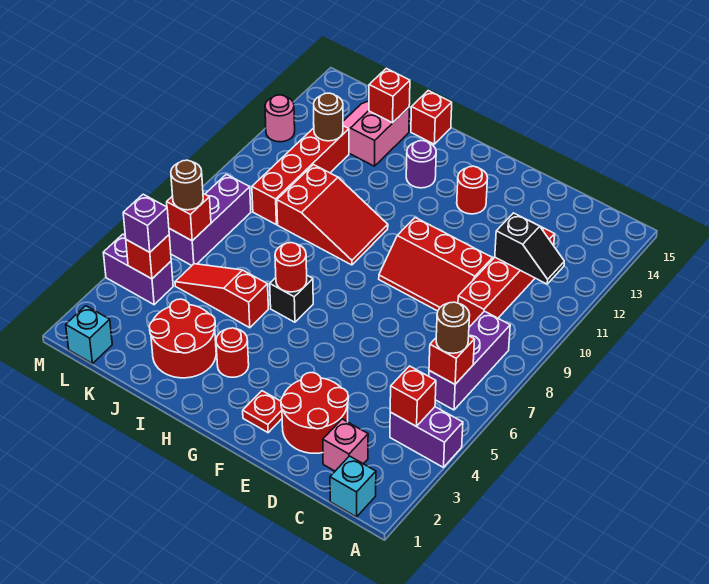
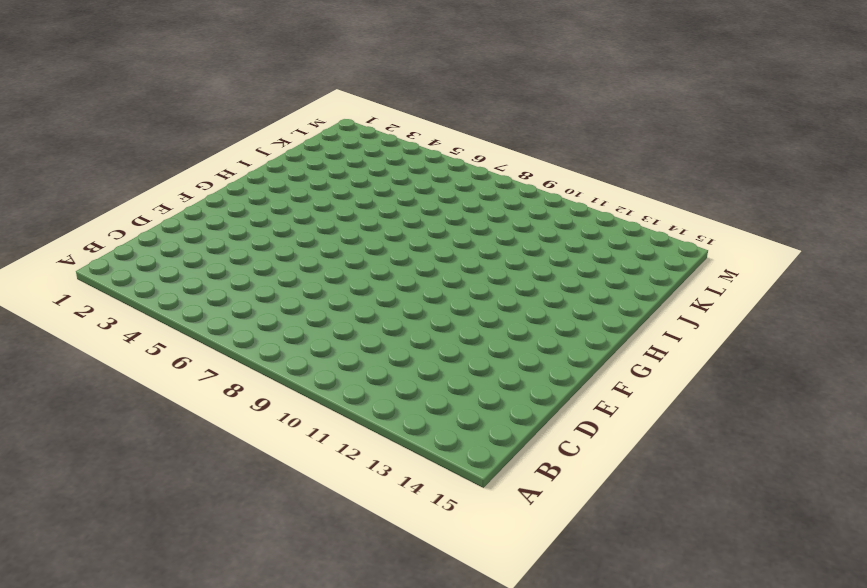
none -> purple 1x2 brick [390,407,463,467]
none -> cyan 1x1 brick [330,456,376,517]
none -> purple 1x3 brick [429,311,510,410]
none -> pink 1x1 brick [323,419,368,471]

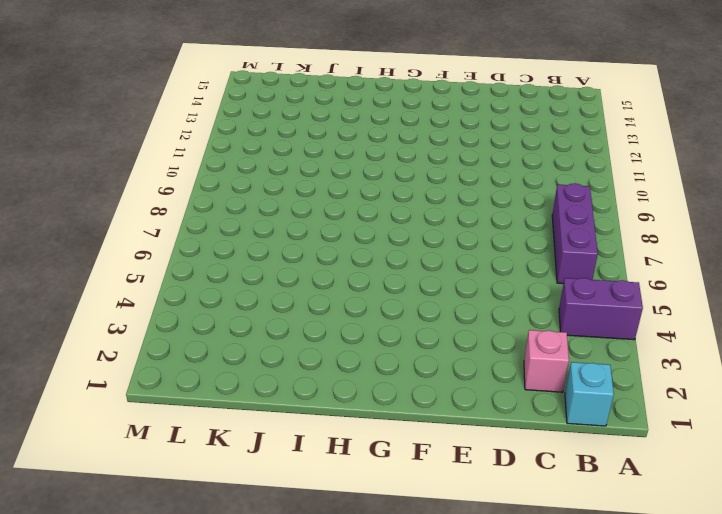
none -> red 1x4 brick [458,227,555,327]
none -> red 2x2 round brick [281,373,348,453]
none -> red 2x3 slope [379,218,493,311]
none -> red 1x1 plate [243,391,282,433]

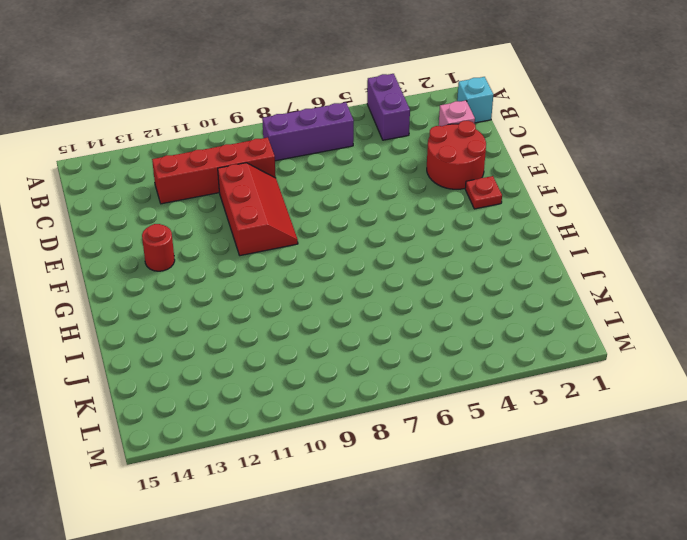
none -> red 1x1 round brick [216,328,249,377]
none -> black 1x1 brick [270,276,313,322]
none -> red 2x3 slope [277,165,388,265]
none -> purple 1x1 round brick [406,141,436,188]

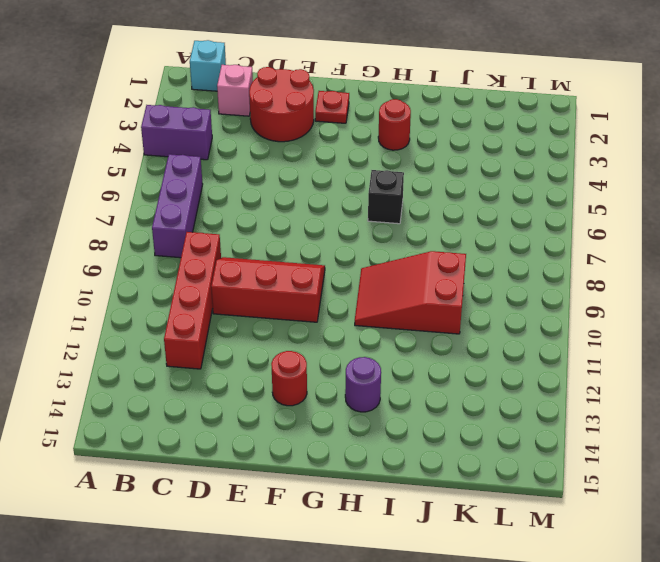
none -> red 2x2 round brick [149,299,216,378]
none -> red 1x3 slope [175,264,268,328]
none -> red 1x1 brick [411,91,452,144]
none -> pink 2x2 slope [343,101,409,166]

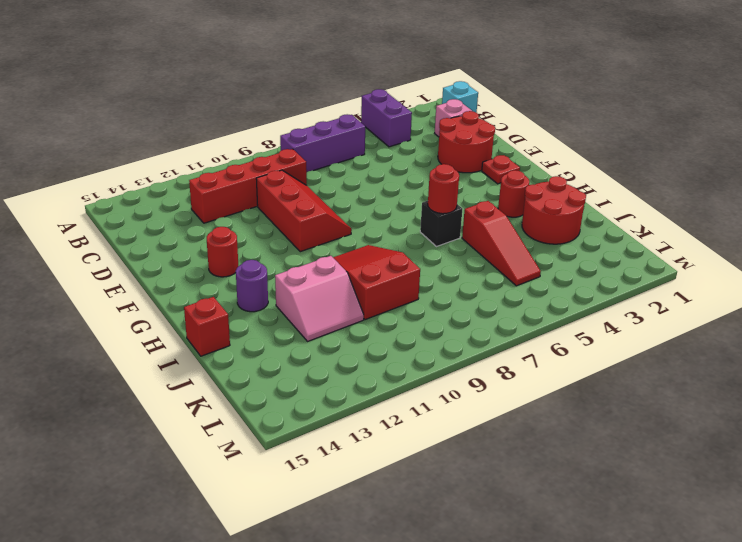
pink 2x2 slope [275,256,364,341] -> pink 2x2 slope moved to [343,101,409,166]
none -> red 1x4 brick [252,126,349,224]
none -> cyan 1x1 brick [66,306,112,364]
none -> purple 1x2 brick [103,234,173,305]
none -> purple 1x3 brick [169,174,251,265]

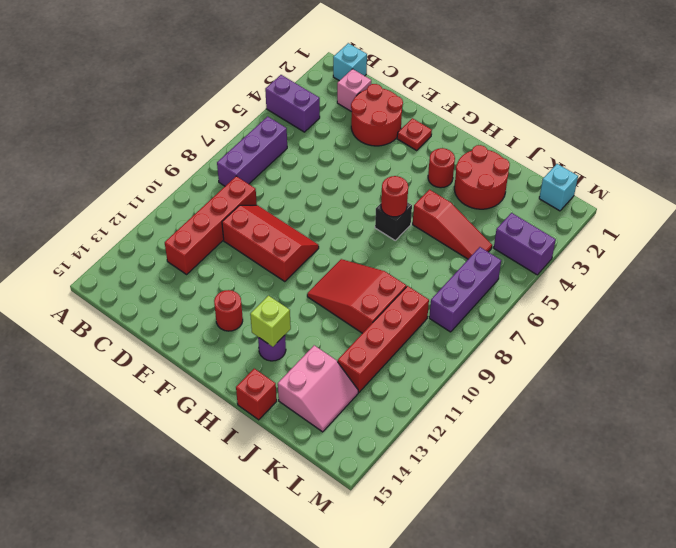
lime 1x1 brick [250,296,291,347] -> none
none -> pink 1x1 round brick [265,95,295,142]
none -> red 1x1 brick [390,366,436,427]
none -> red 1x1 brick [429,336,475,384]
none -> black 1x2 slope [495,213,564,284]

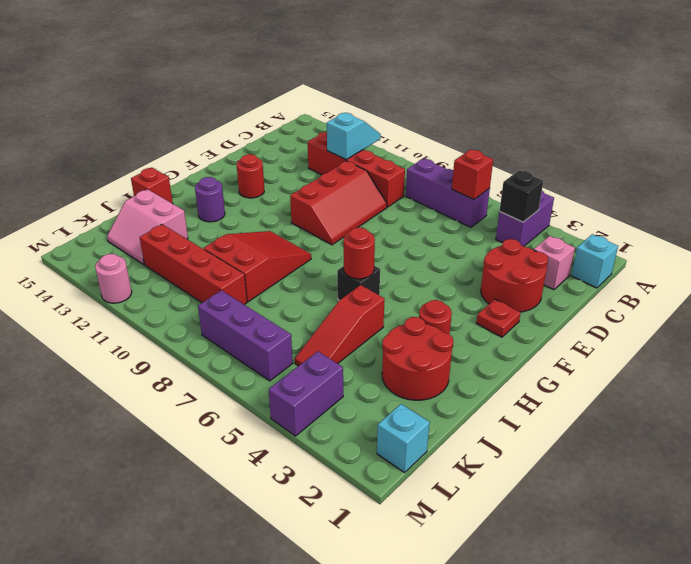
black 1x1 brick [500,170,543,222] -> red 1x1 brick [390,366,436,427]
cyan 1x2 slope [327,113,381,159] -> black 1x2 slope [495,213,564,284]
none -> red 1x1 brick [369,68,410,123]
none -> brown 1x1 round brick [313,93,343,141]
none -> red 1x1 brick [126,235,171,279]
none -> red 1x1 brick [167,194,211,241]

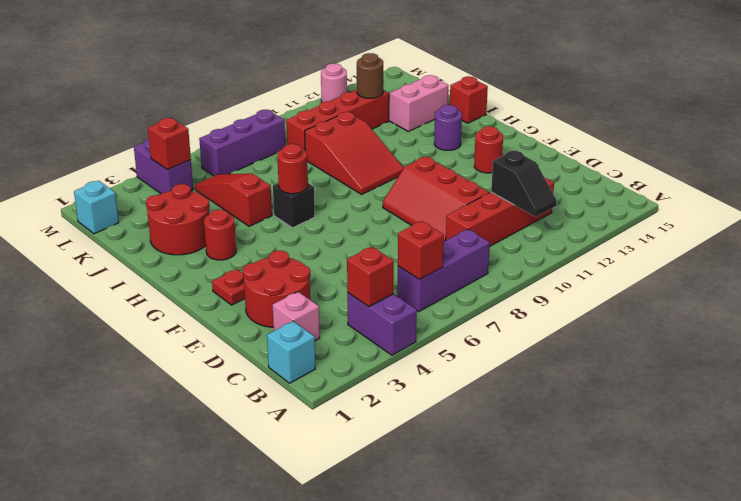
none -> red 1x1 brick [369,68,410,123]
none -> red 1x1 brick [167,194,211,241]
none -> brown 1x1 round brick [436,302,470,353]
none -> purple 1x1 brick [123,194,169,252]

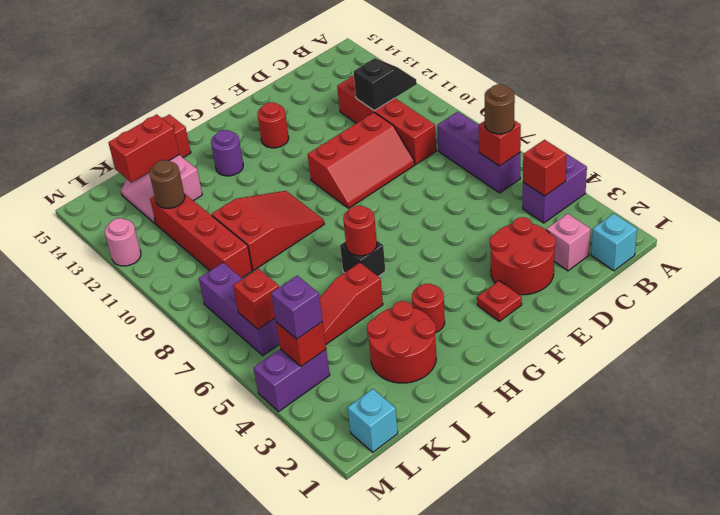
red 1x2 brick [108,114,179,183] -> red 1x1 brick [369,68,410,123]
none -> brown 1x1 round brick [171,160,203,210]

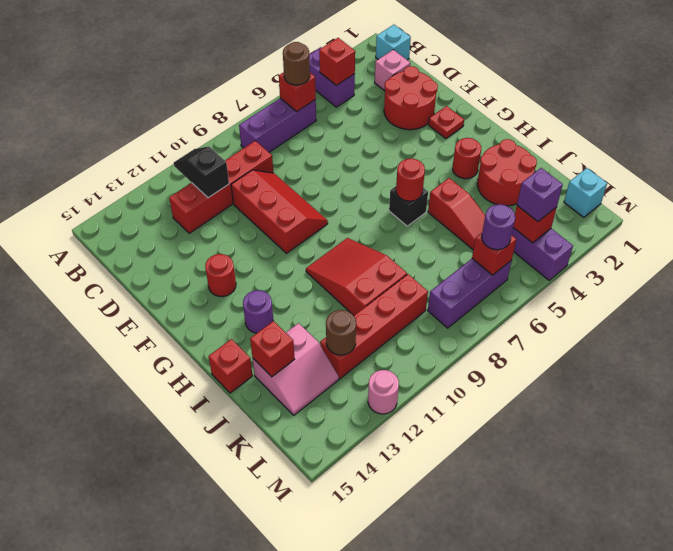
purple 1x1 round brick [482,204,515,250] -> brown 1x1 round brick [171,160,203,210]

